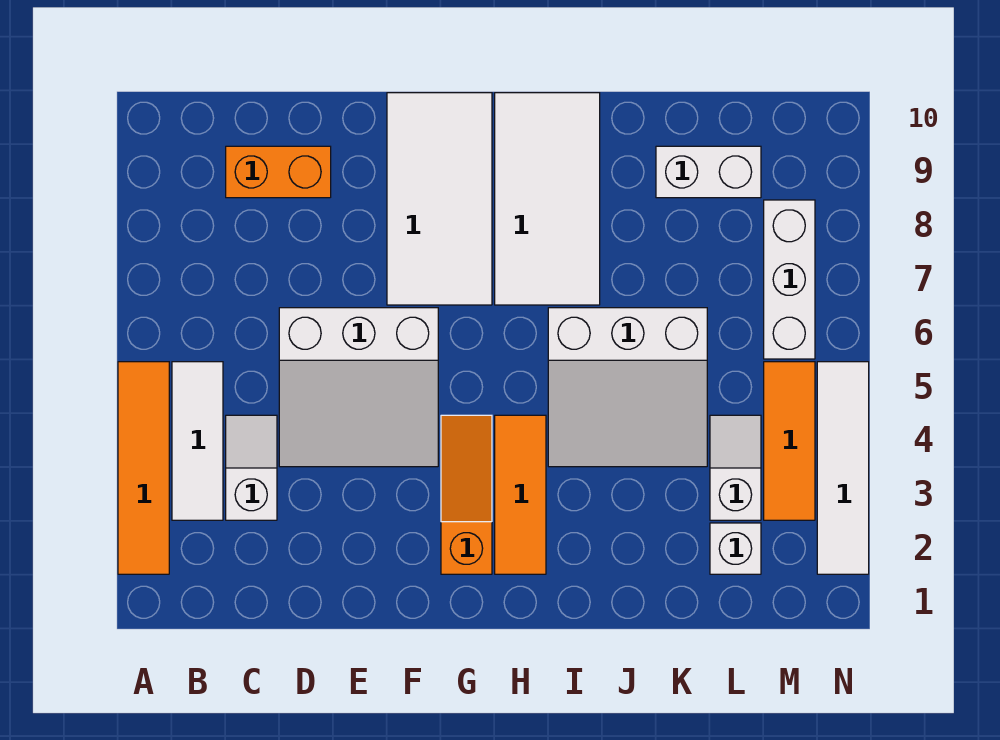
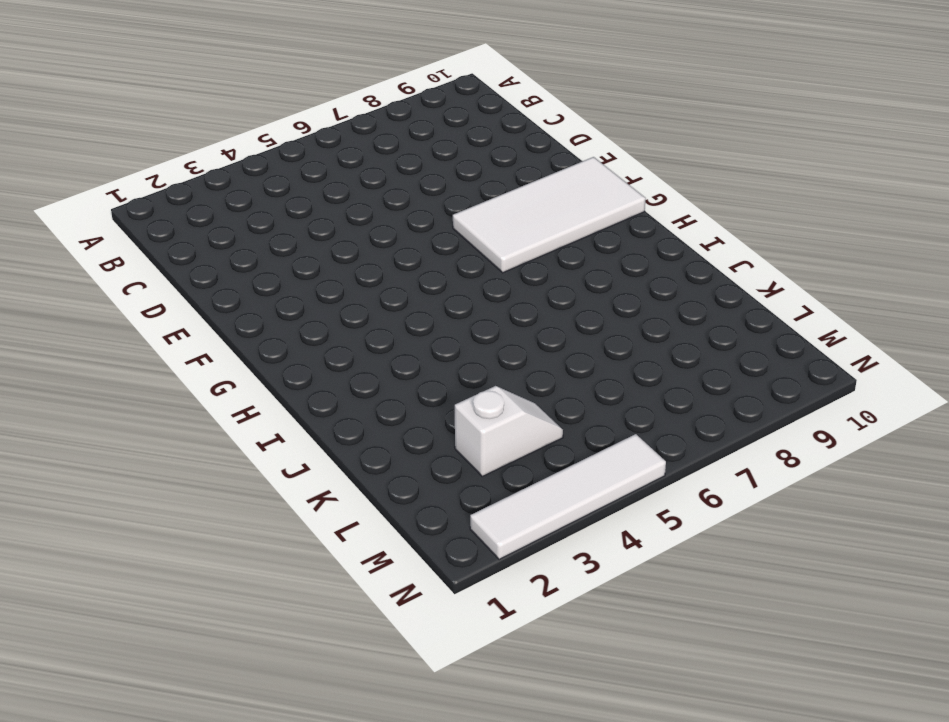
none -> orange 1x4 tile [118,362,169,574]
none -> white 1x3 tile [172,362,223,520]
none -> white 1x2 slope [226,415,277,520]

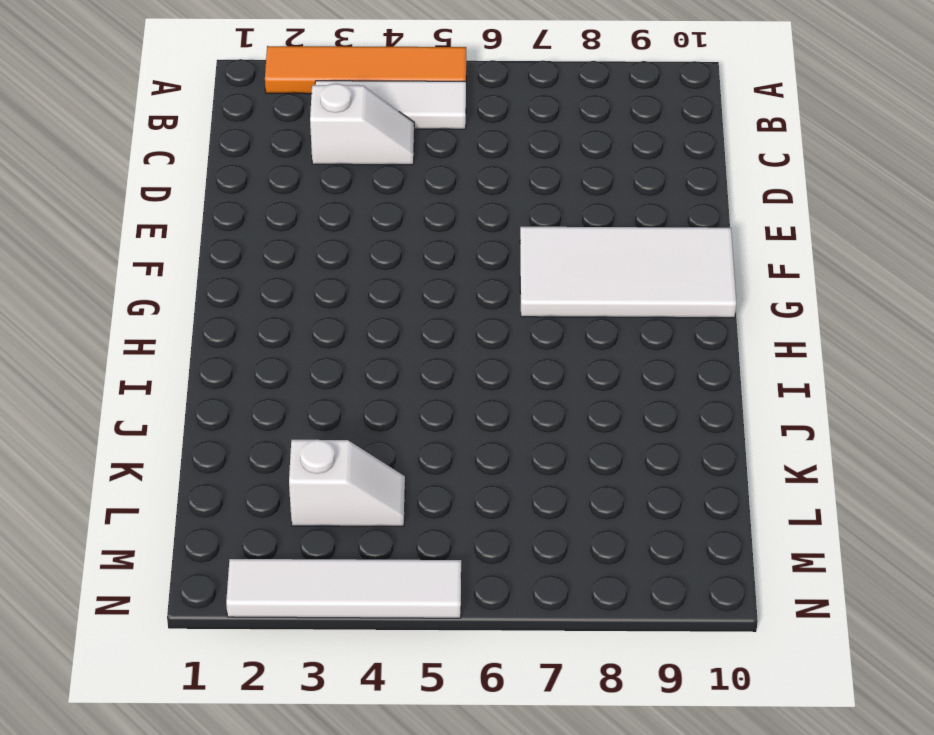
none -> orange 1x2 brick [226,146,331,198]
none -> white 3x3 slope [279,308,438,467]
none -> orange 1x3 slope [441,415,492,574]

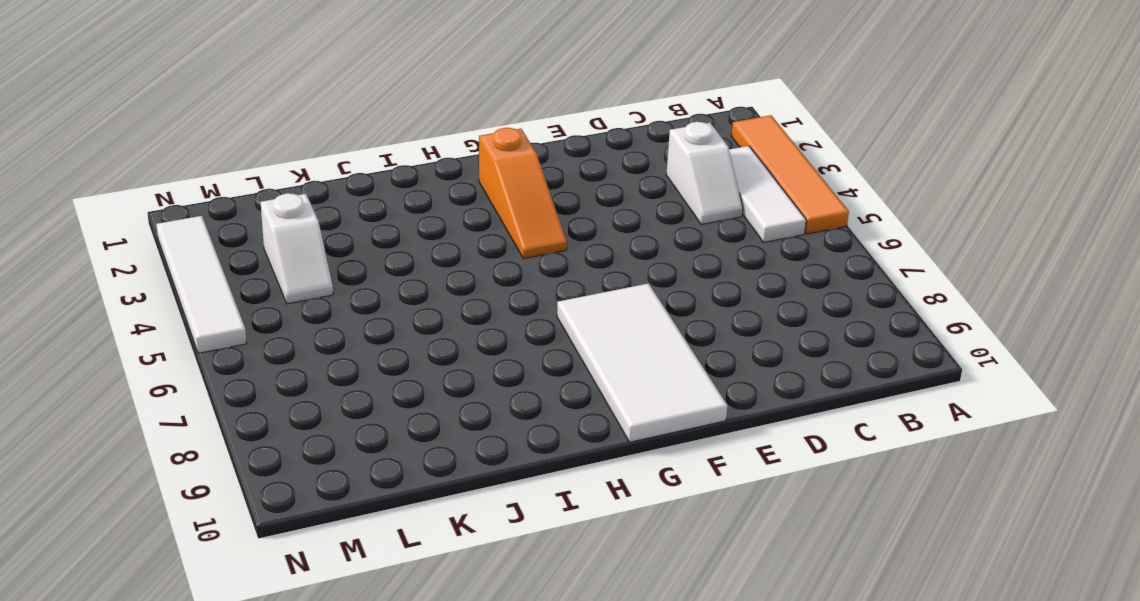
none -> orange 1x2 brick [226,146,331,198]
none -> white 3x3 slope [279,308,438,467]
none -> orange 1x3 tile [495,415,546,574]

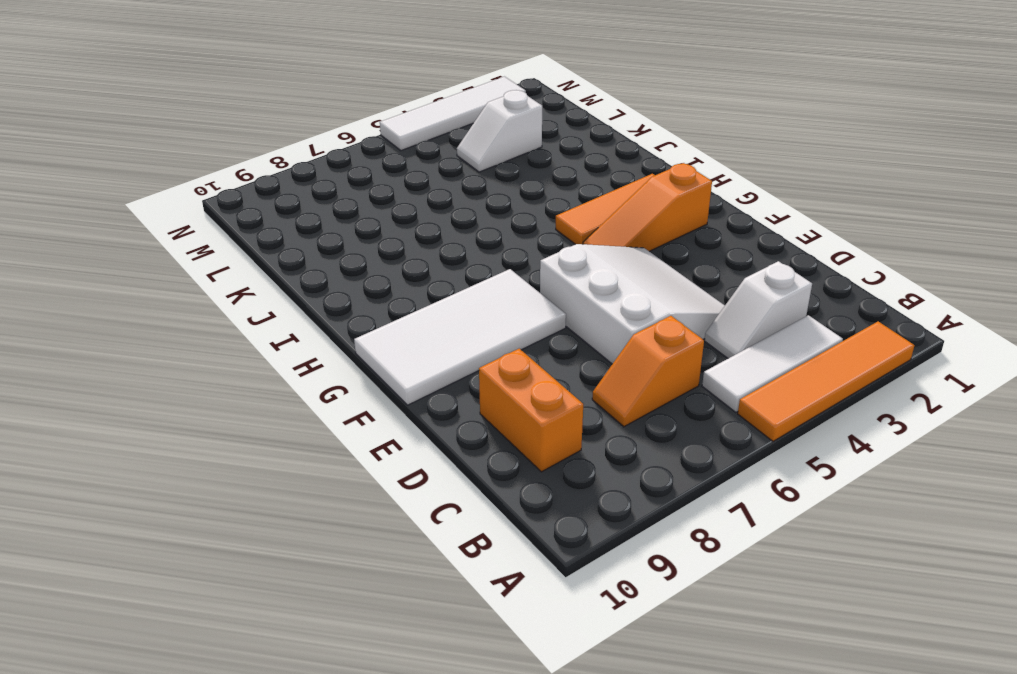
orange 1x2 slope [592,316,704,427] -> none
none -> white 2x4 tile [495,93,600,305]
none -> white 3x3 slope [548,308,707,467]
none -> white 1x2 brick [656,146,761,198]

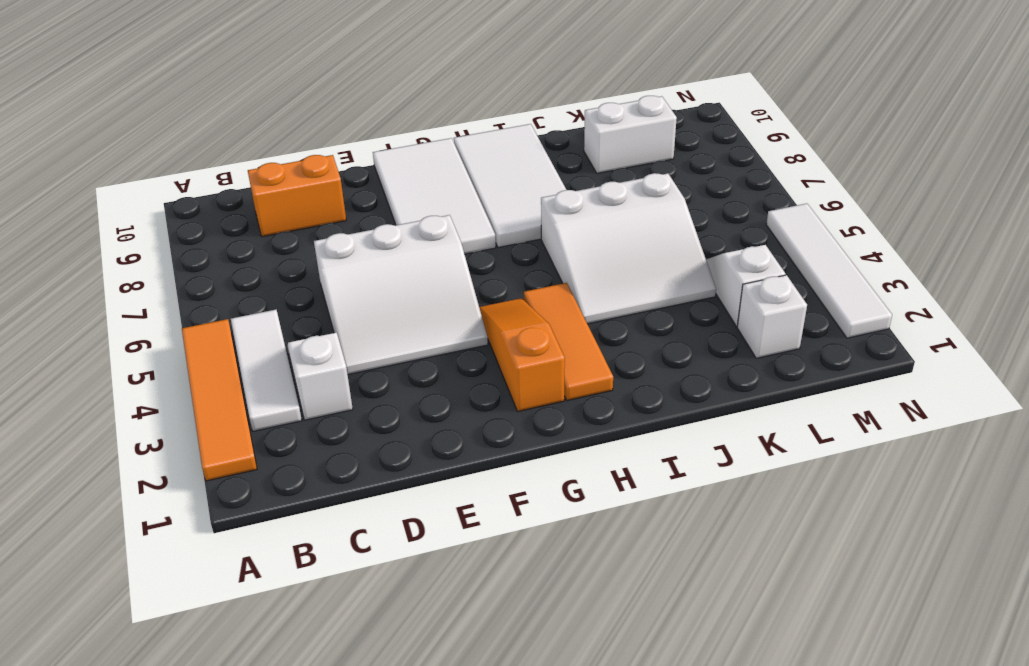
none -> orange 1x3 tile [764,362,815,520]
none -> white 1x3 brick [764,200,815,359]

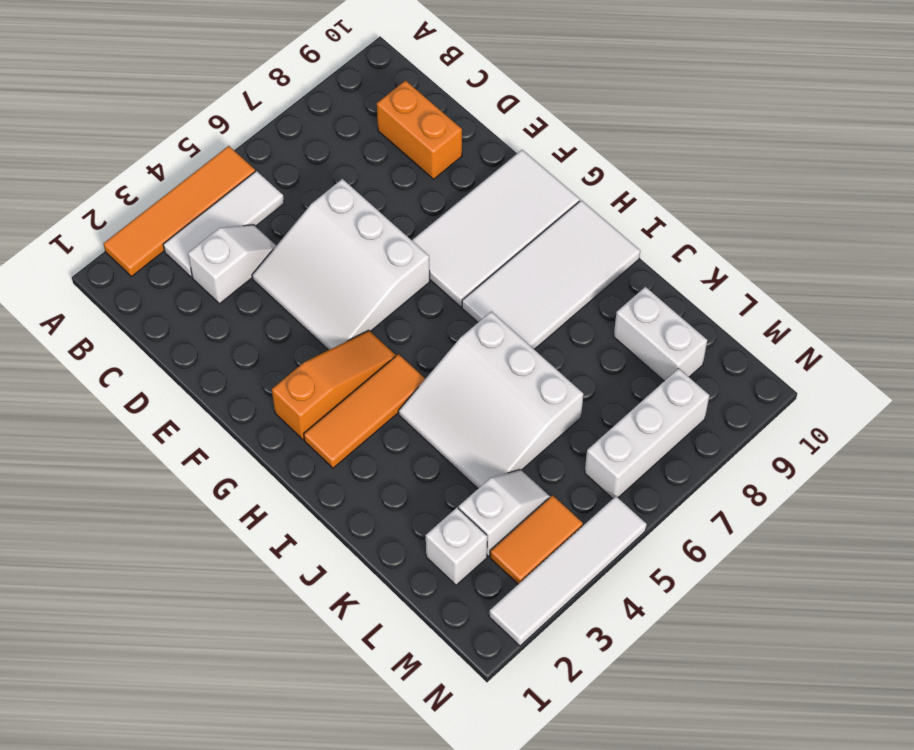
orange 1x2 tile [490,495,583,584] -> orange 1x3 tile [764,362,815,520]

